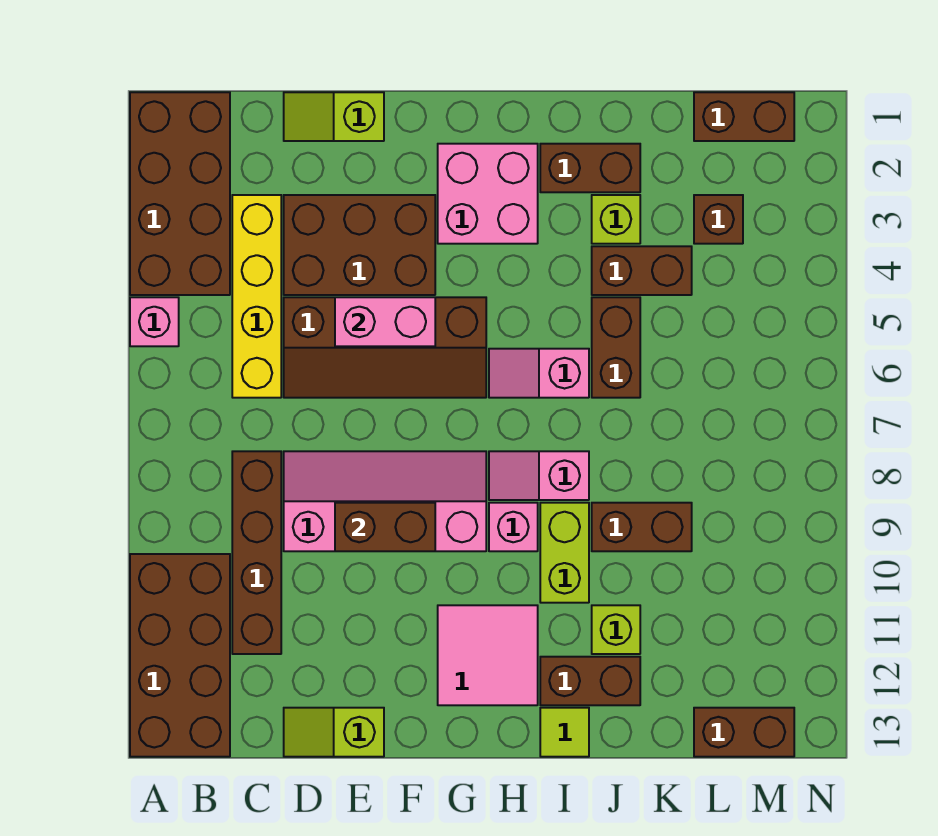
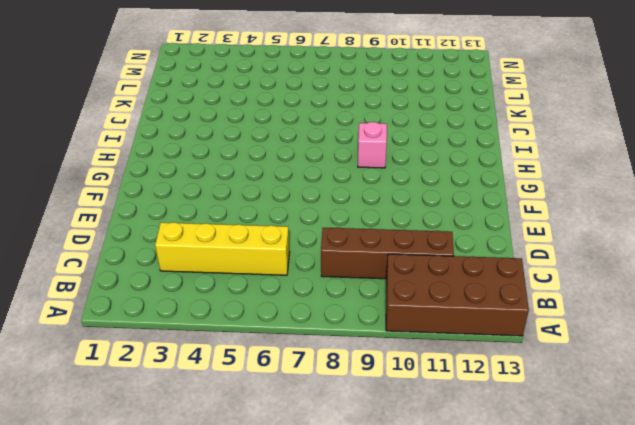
none -> brown 2x4 brick [130,92,230,295]
none -> pink 1x1 brick [130,297,179,346]
none -> lime 1x2 slope [284,92,384,141]

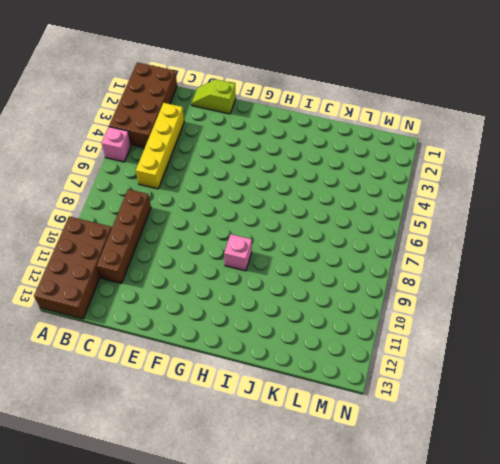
none -> brown 2x3 brick [284,195,435,295]
none -> brown 2x4 slope [284,297,486,398]
none -> pink 2x4 slope [284,451,486,551]

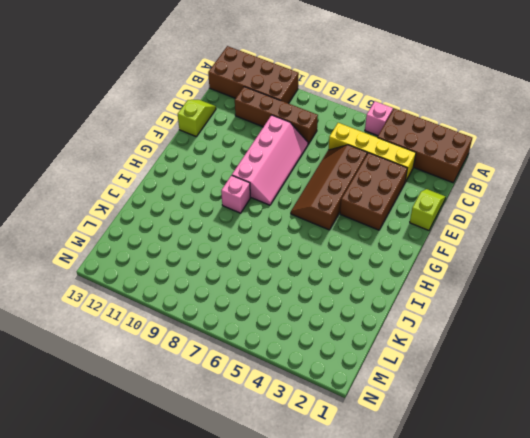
none -> pink 2x2 brick [438,144,538,244]
none -> pink 2x2 tile [438,605,538,705]
none -> pink 1x2 slope [489,349,589,398]

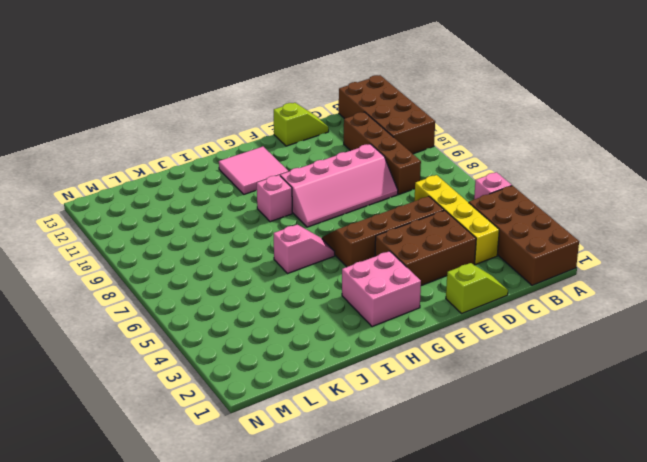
none -> pink 1x2 slope [489,451,589,500]
none -> brown 1x2 brick [540,144,640,192]
none -> lime 1x2 brick [540,503,589,603]

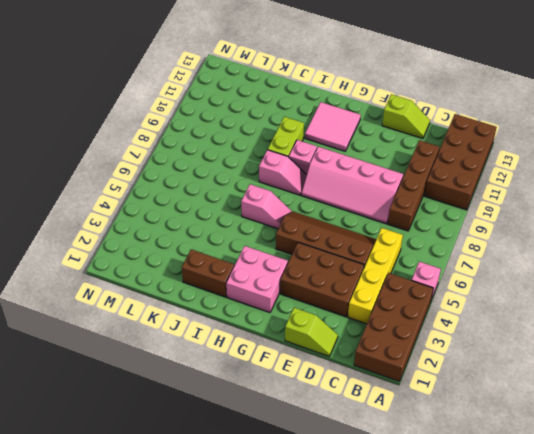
none -> brown 1x2 brick [540,657,640,705]
none -> lime 1x1 tile [540,708,589,757]
none -> lime 1x1 brick [592,195,640,244]

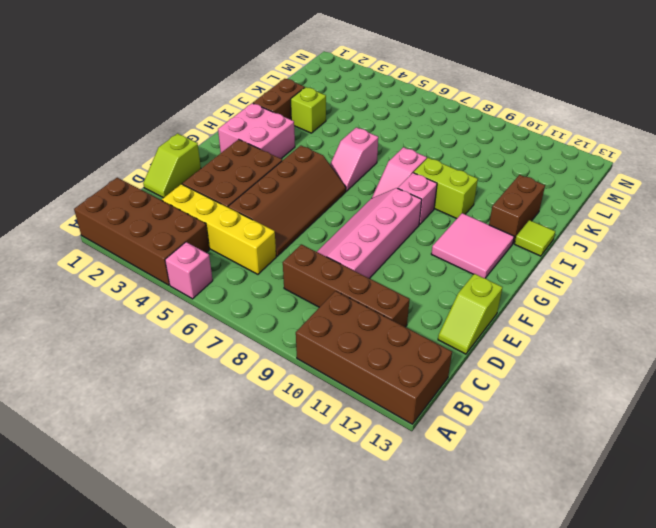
none -> brown 1x2 brick [592,246,692,295]
none -> brown 1x2 brick [592,297,640,398]
none -> brown 1x2 brick [592,503,692,551]

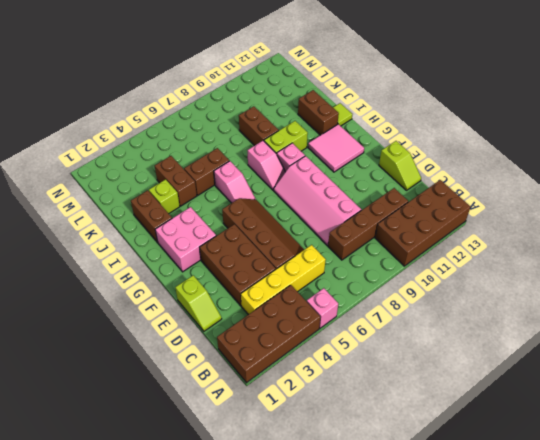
none -> lime 1x1 brick [592,605,640,654]
none -> brown 1x2 brick [694,92,794,141]
none -> brown 1x1 brick [694,195,743,244]

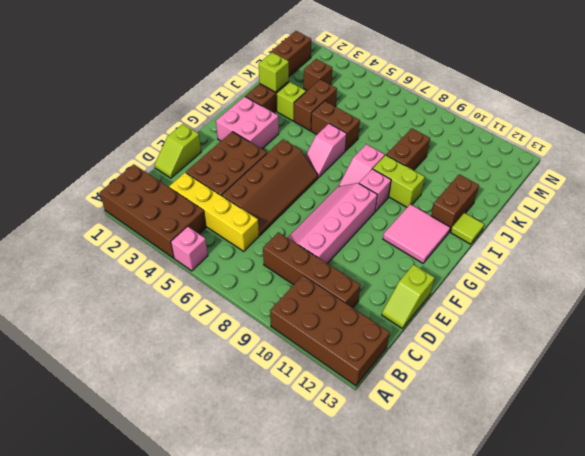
lime 1x1 brick [259,52,289,92] -> lime 1x1 brick moved to [592,605,640,654]
none -> brown 1x2 brick [694,708,794,757]
none -> pink 1x2 brick [335,297,435,346]
none -> brown 1x2 brick [335,503,435,551]

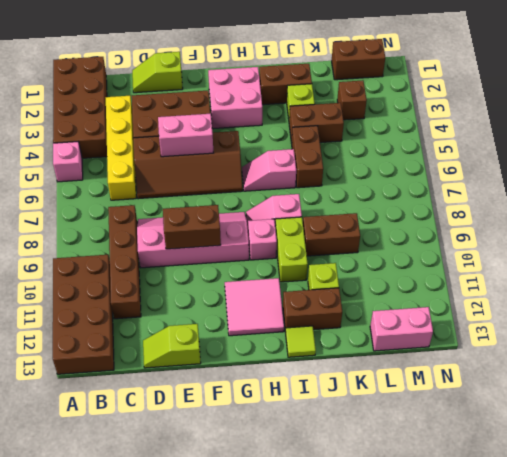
pink 1x2 brick [370,307,433,351] -> brown 1x2 brick [694,708,794,757]

